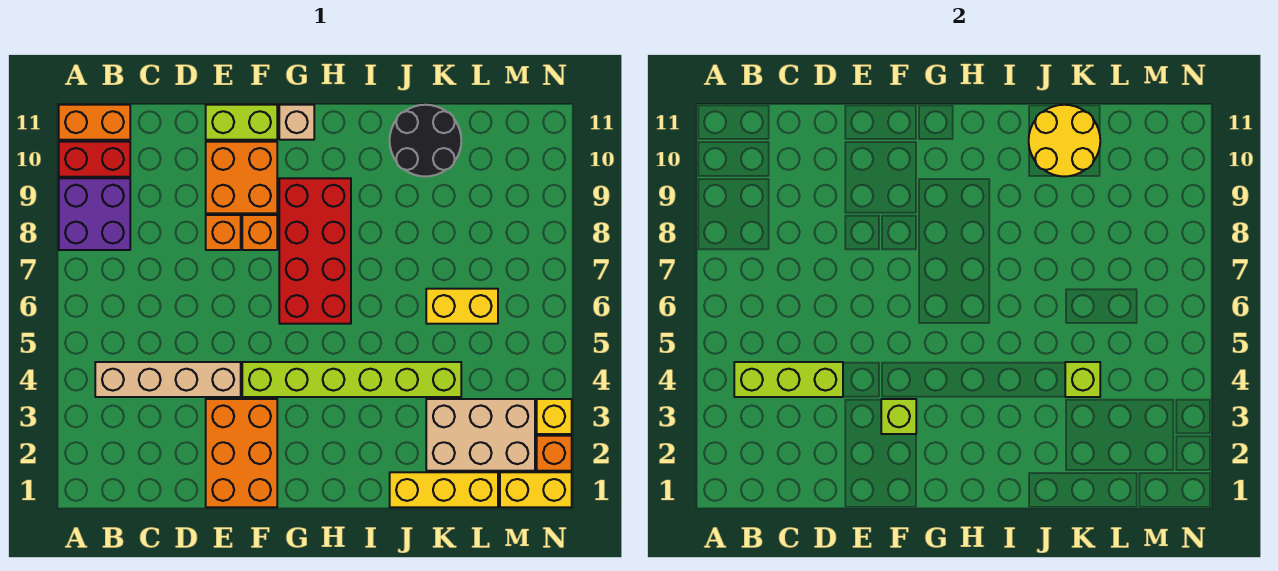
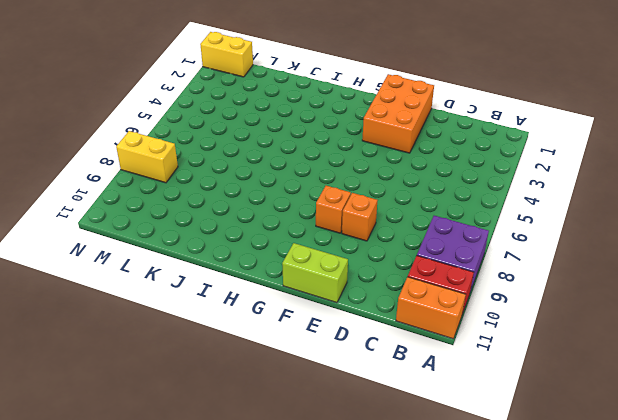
yellow 1x2 brick [116,131,178,183] -> yellow 1x2 brick moved to [426,289,498,324]
none -> tan 1x4 brick [95,362,241,397]
none -> orange 2x2 brick [206,142,277,213]
none -> lime 1x6 brick [242,362,461,397]

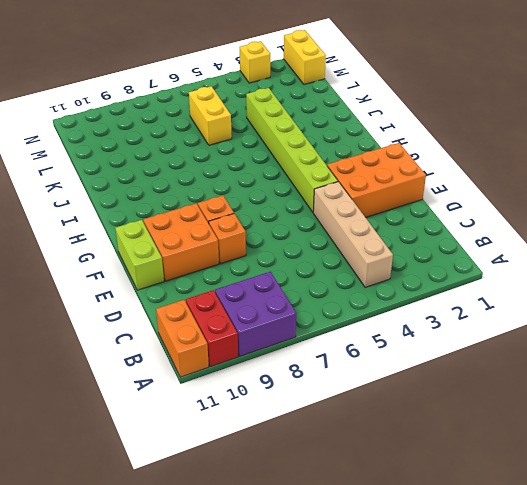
none -> red 2x4 brick [279,178,351,324]
none -> tan 1x1 brick [279,105,314,140]
none -> yellow 1x3 brick [390,472,498,507]

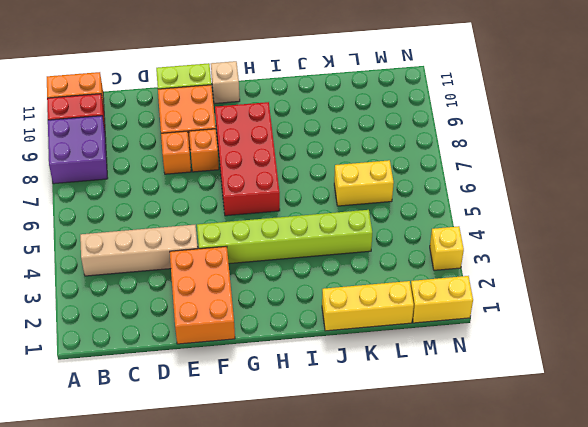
none -> black 2x2 round brick [390,105,461,176]
none -> tan 2x3 brick [426,399,535,471]
none -> orange 1x1 brick [537,436,572,471]

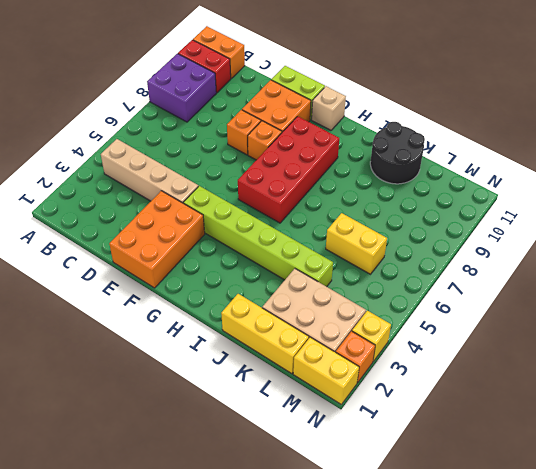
none -> lime 1x3 brick [734,362,843,397]
none -> lime 1x1 brick [881,399,916,434]
none -> yellow 2x2 round brick [1029,105,1100,176]

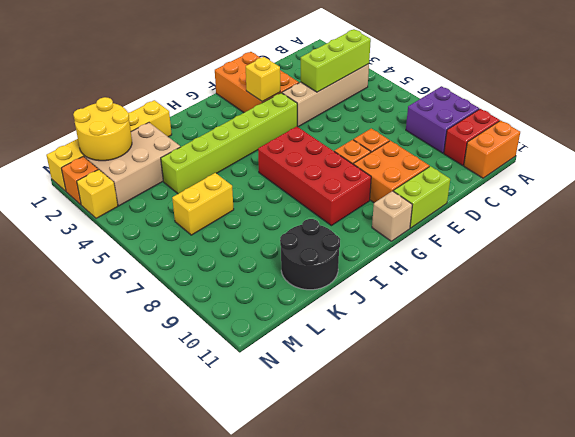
yellow 1x1 brick [246,57,280,102] -> lime 1x1 brick [881,399,916,434]
yellow 2x2 round brick [73,97,132,161] -> yellow 2x2 round brick moved to [1029,105,1100,176]
none -> lime 1x1 brick [1065,362,1100,397]

